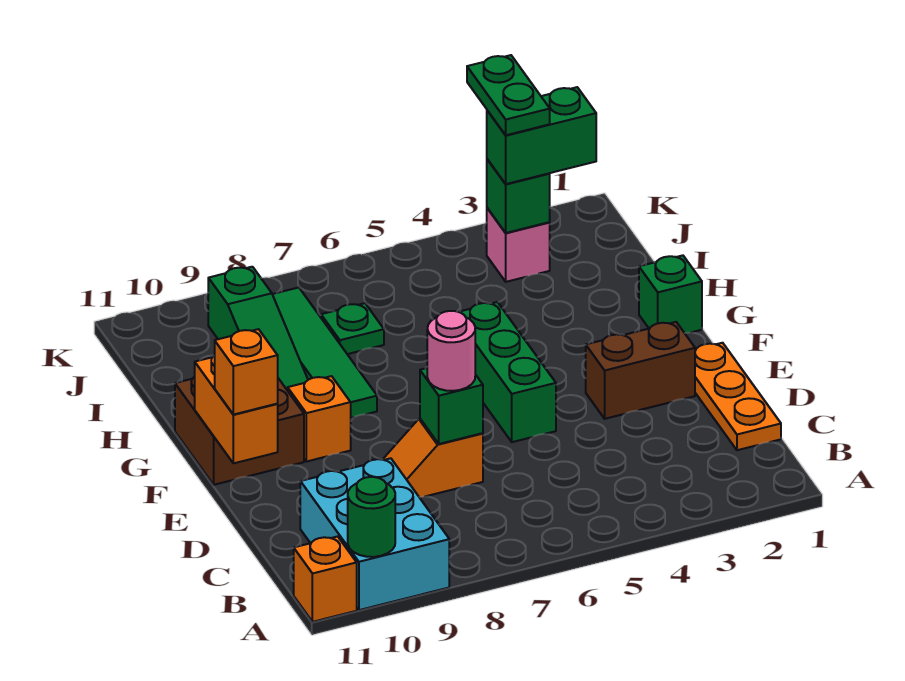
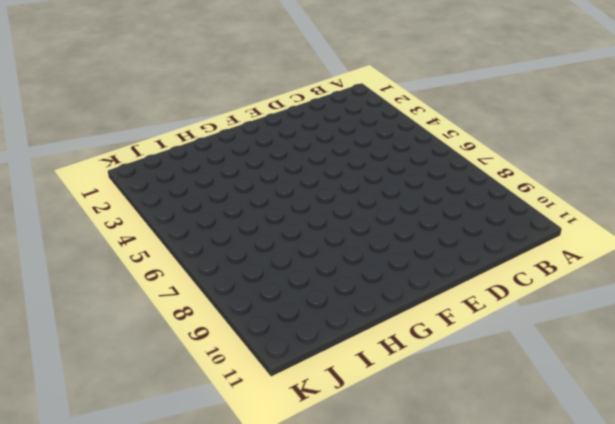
none -> cyan 2x3 brick [300,458,449,610]
none -> orange 1x1 brick [294,536,357,622]
none -> orange 1x3 plate [695,343,781,450]

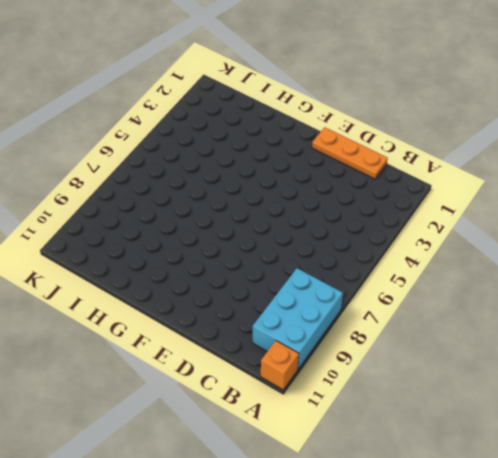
cyan 2x3 brick [253,268,343,369] -> cyan 2x3 brick turned to [300,458,449,610]
none -> orange 1x2 slope [383,419,483,497]
none -> brown 1x2 brick [586,322,695,419]
none -> green 1x3 brick [460,302,556,442]

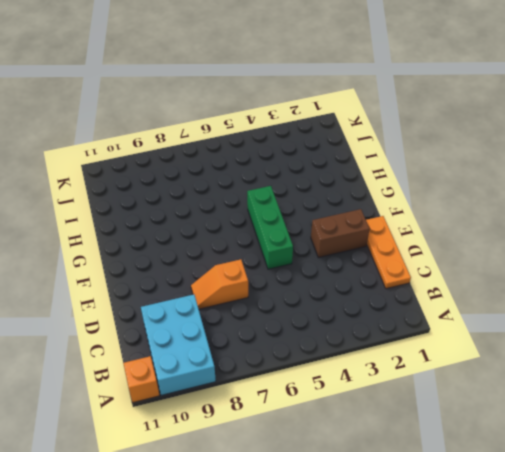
none -> orange 1x1 brick [288,376,351,462]
none -> brown 2x2 brick [175,377,304,485]
none -> green 1x1 brick [639,255,702,333]

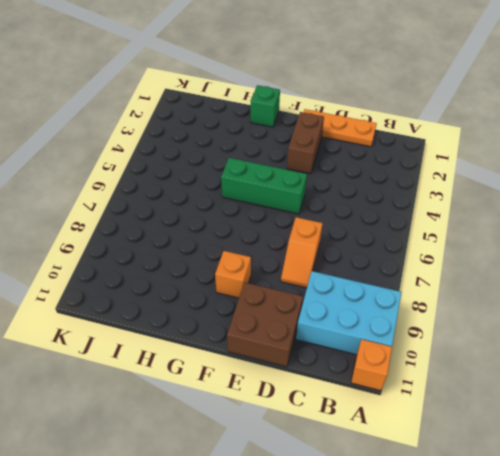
brown 2x2 brick [227,282,303,367] -> brown 2x2 brick moved to [175,377,304,485]
none -> green 1x4 tile [272,288,377,418]
none -> green 1x3 slope [208,267,308,391]
none -> green 1x1 plate [321,303,384,354]

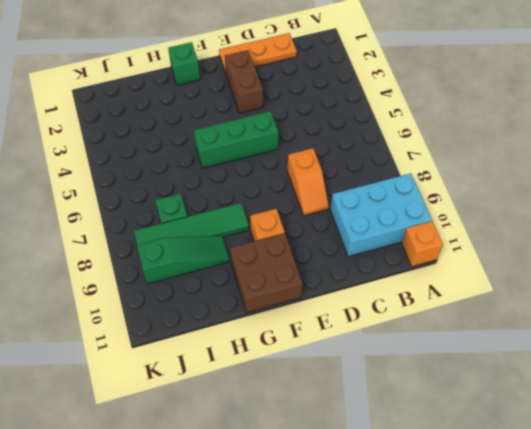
none -> pink 1x1 brick [487,208,550,282]
none -> green 1x1 round brick [348,477,395,557]
none -> green 1x1 brick [420,368,483,444]

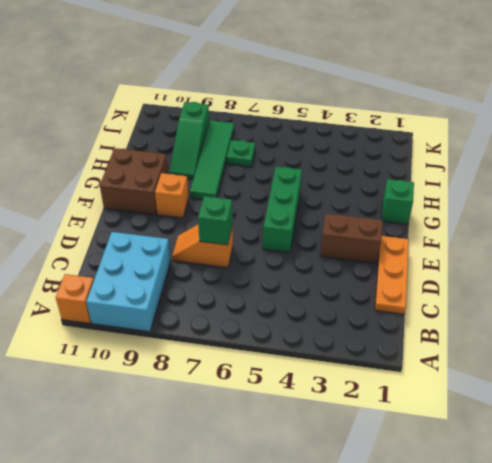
none -> pink 1x1 brick [487,208,550,282]
none -> green 1x1 round brick [348,477,395,557]
none -> orange 1x2 brick [195,355,278,463]

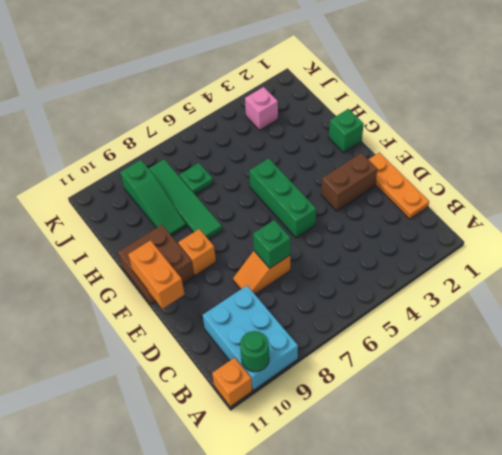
none -> green 1x1 brick [487,159,550,233]
none -> pink 1x1 round brick [427,311,475,391]
none -> orange 1x1 brick [215,329,278,415]

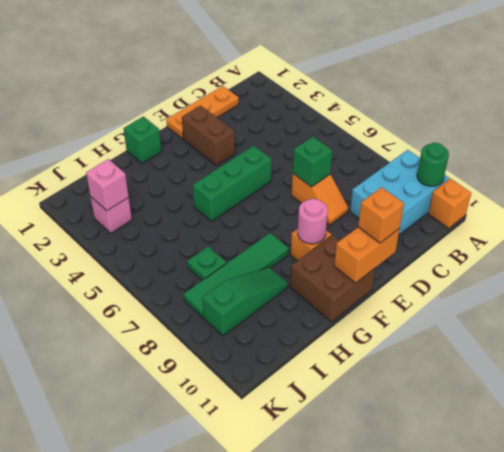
pink 1x1 round brick [298,199,328,244] -> pink 1x1 round brick moved to [427,311,475,391]
pink 1x1 brick [86,159,129,211] -> green 1x1 brick [487,159,550,233]
none -> green 1x2 brick [487,87,596,184]
none -> green 1x2 plate [467,55,550,135]

